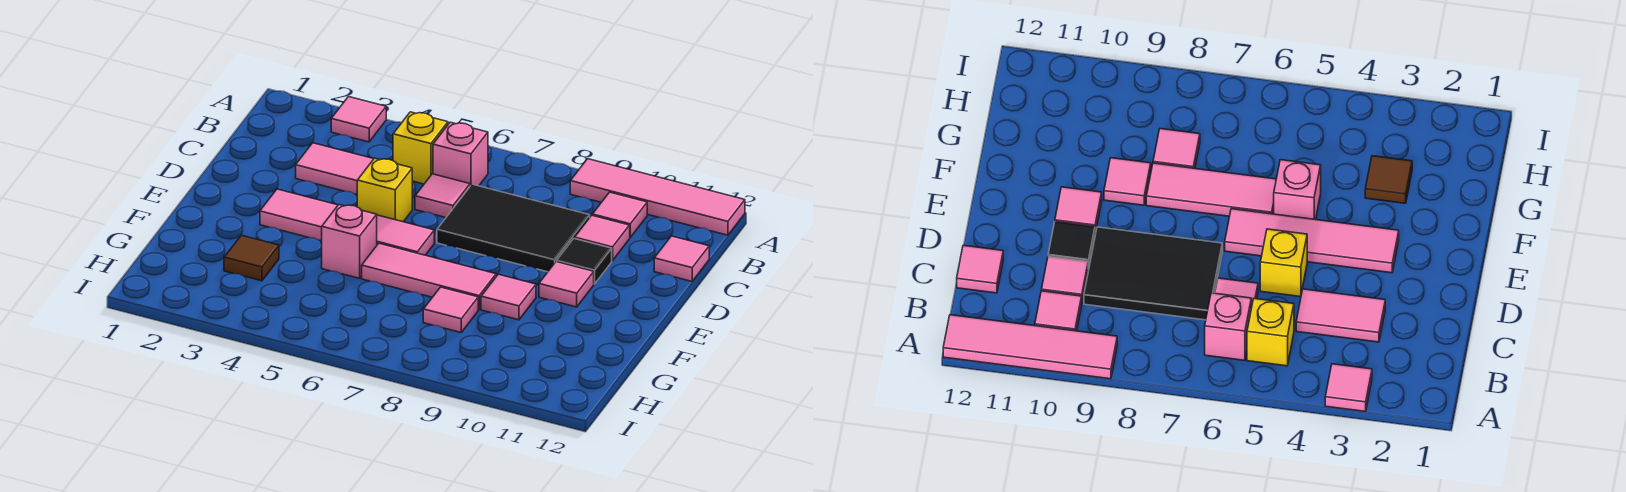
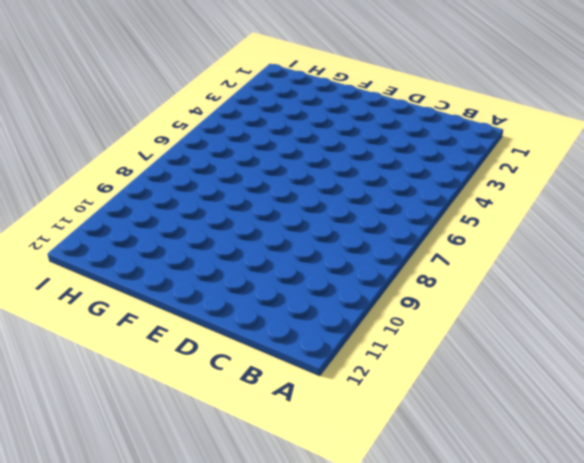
none -> pink 1x1 tile [331,97,386,142]
none -> pink 1x4 tile [570,159,745,235]
none -> yellow 1x1 brick [393,112,448,184]

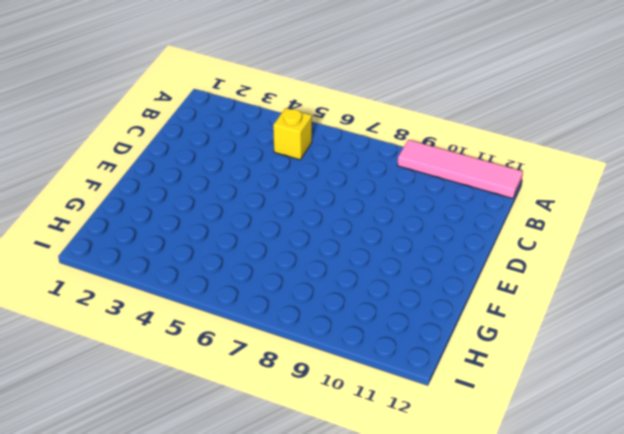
none -> pink 1x1 tile [331,97,386,142]
none -> pink 1x1 brick [433,122,488,186]
none -> pink 1x1 tile [592,192,647,237]

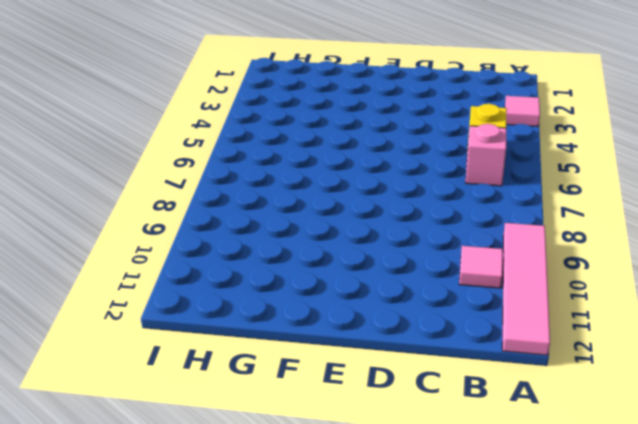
none -> pink 1x2 tile [296,143,373,194]
none -> pink 1x1 tile [415,174,470,218]
none -> black 2x3 tile [437,184,590,272]

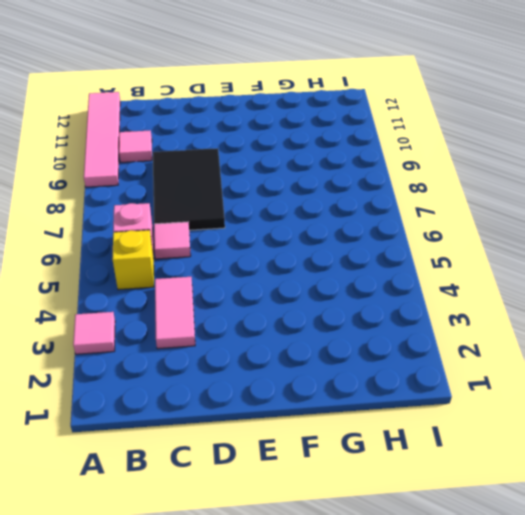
none -> pink 1x1 tile [575,215,630,261]
none -> pink 1x1 tile [654,236,709,281]
none -> yellow 1x1 brick [357,158,412,222]

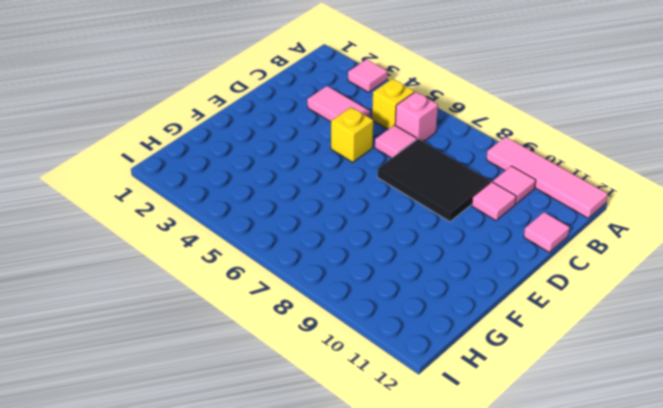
none -> black 1x1 tile [557,238,612,284]
none -> pink 1x4 tile [260,189,434,255]
none -> pink 1x1 tile [539,262,594,307]

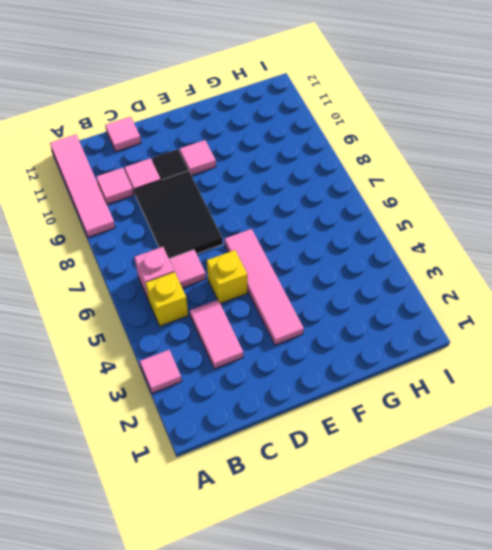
none -> pink 1x1 brick [322,205,377,278]
none -> pink 1x3 tile [362,243,496,309]
none -> pink 1x1 tile [481,274,536,320]

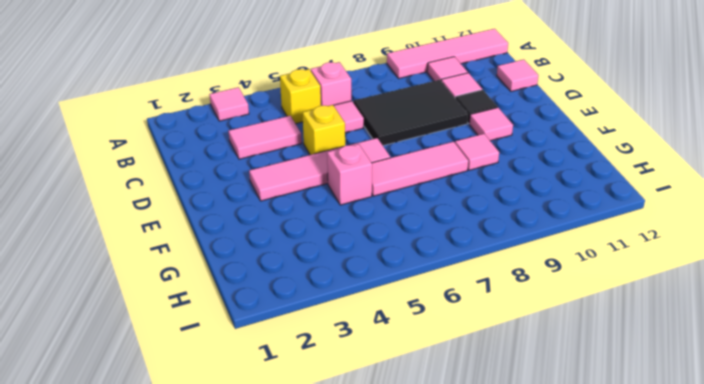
none -> brown 1x1 tile [224,235,279,281]
none -> pink 1x1 tile [423,287,478,332]

